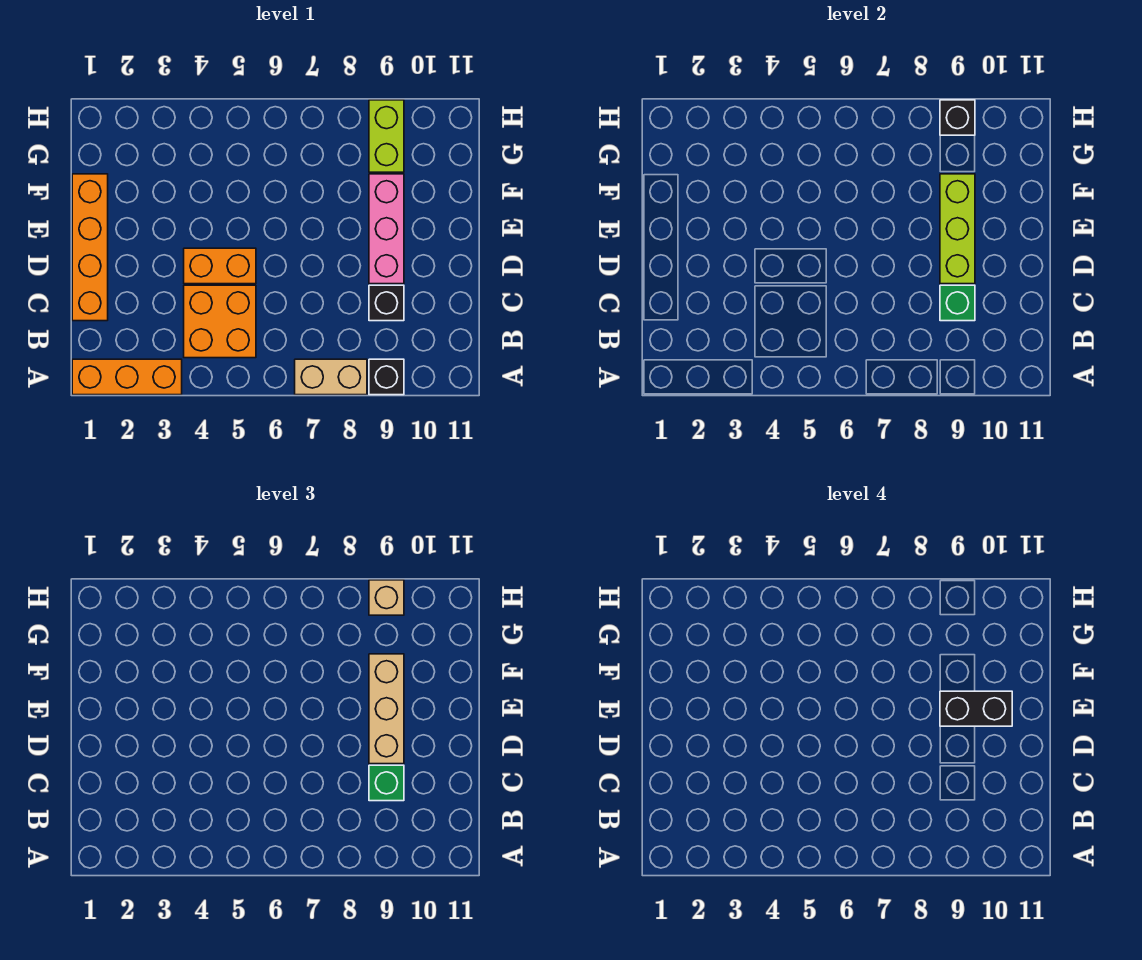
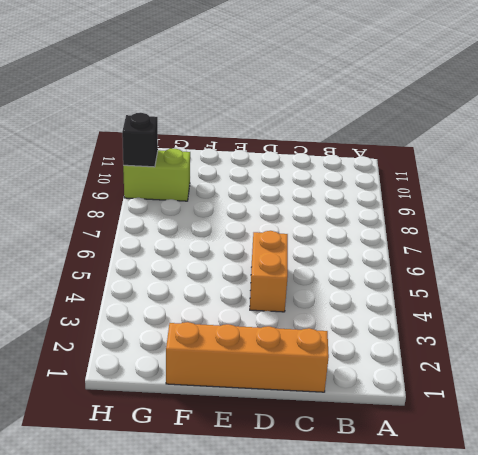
none -> orange 1x3 brick [72,359,182,395]
none -> tan 1x2 brick [295,359,367,395]
none -> black 1x1 brick [369,359,404,395]

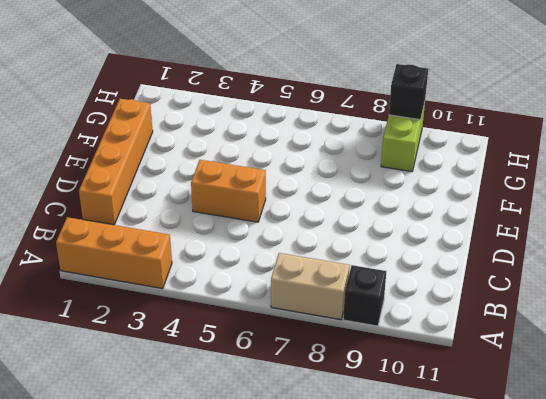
none -> orange 2x2 brick [184,285,256,358]
none -> black 1x1 brick [369,285,404,321]
none -> pink 1x3 brick [369,174,404,284]

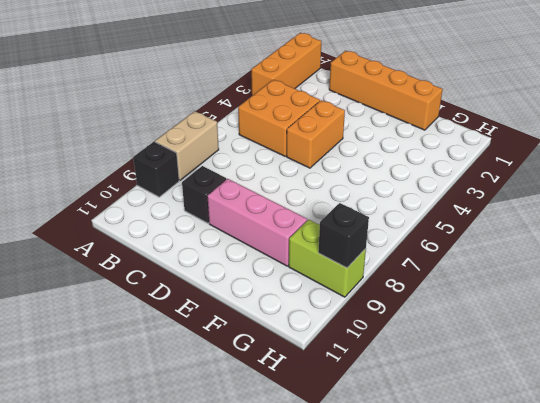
none -> green 1x1 brick [940,285,975,321]
none -> lime 1x3 brick [940,174,975,284]
none -> green 1x1 brick [369,765,404,801]

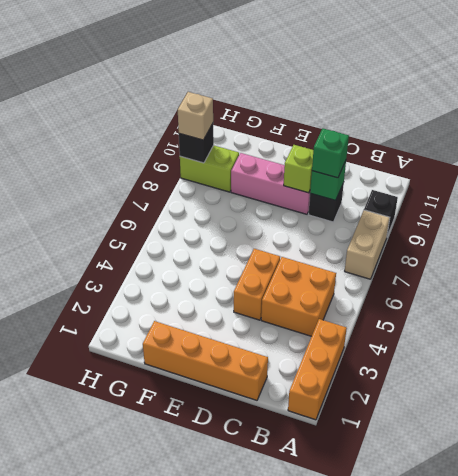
lime 1x1 brick [284,145,313,193] -> lime 1x3 brick [940,174,975,284]
none -> tan 1x3 brick [369,654,404,764]
none -> black 1x2 brick [940,691,1012,726]

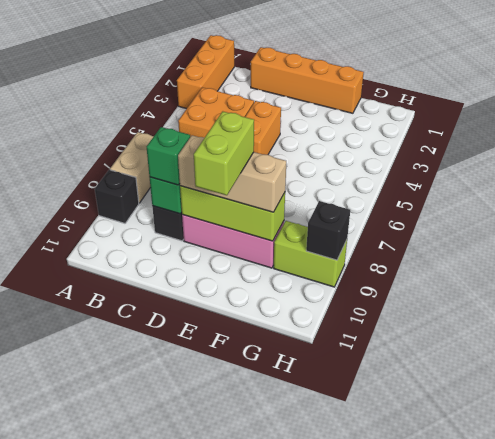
lime 1x2 brick [194,111,254,195] -> black 1x2 brick [940,691,1012,726]
none -> tan 1x1 brick [369,580,404,615]

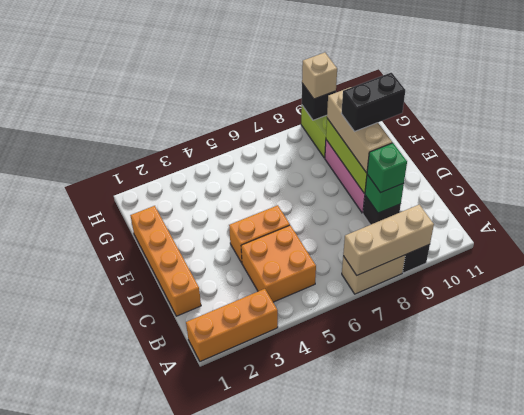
tan 1x3 brick [343,205,434,275] -> none

